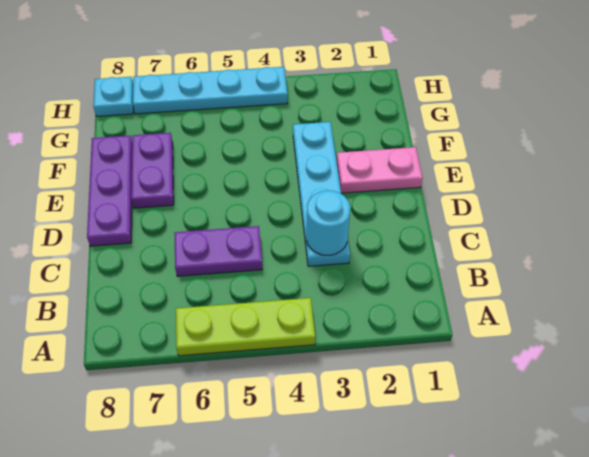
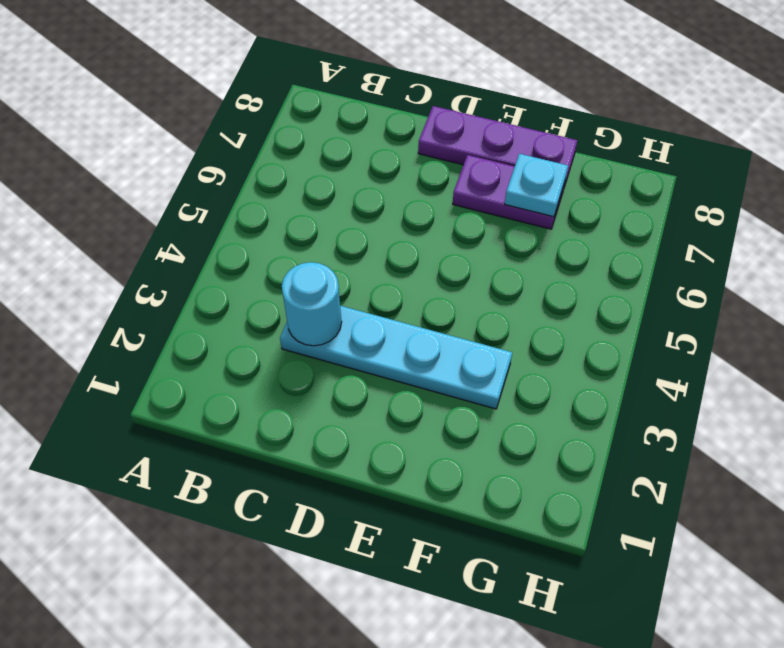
cyan 1x1 plate [505,154,568,217] -> cyan 1x1 plate moved to [93,77,133,117]
none -> lime 1x3 plate [176,298,315,356]
none -> purple 1x2 plate [174,226,262,276]

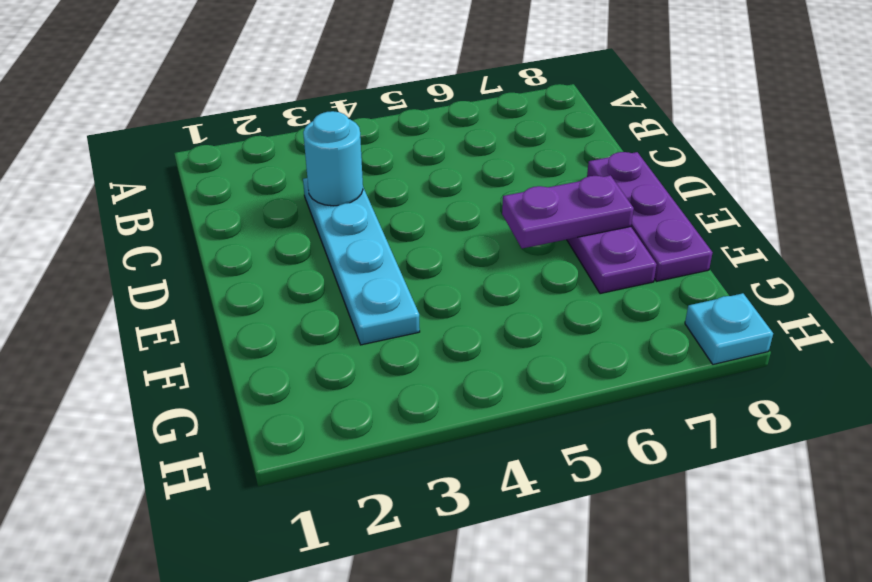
purple 1x2 plate [502,175,634,248] -> purple 1x2 plate moved to [174,226,262,276]
none -> lime 1x3 plate [176,298,315,356]
none -> pink 1x2 plate [337,147,422,193]

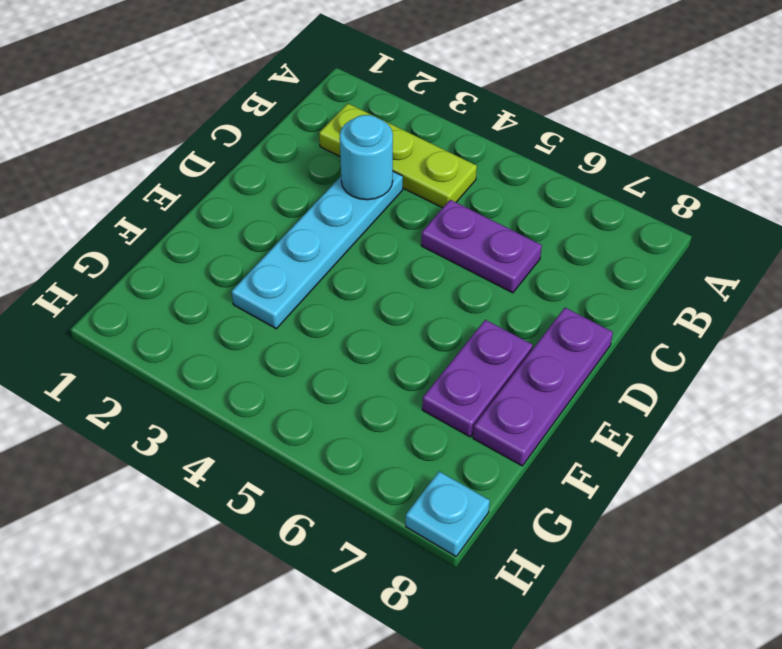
lime 1x3 plate [319,104,477,208] -> lime 1x3 plate moved to [176,298,315,356]
none -> pink 1x2 plate [337,147,422,193]
none -> cyan 1x4 plate [133,67,287,114]

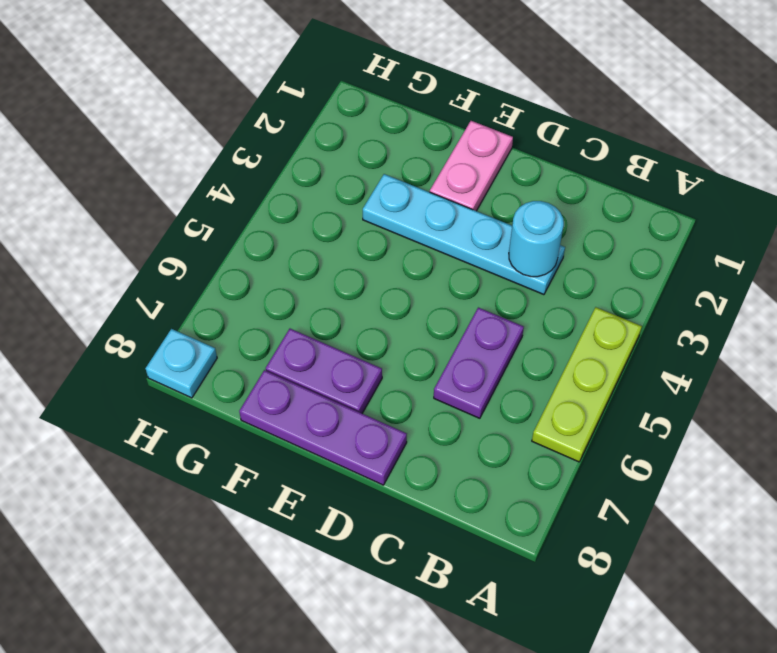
none -> cyan 1x4 plate [133,67,287,114]

